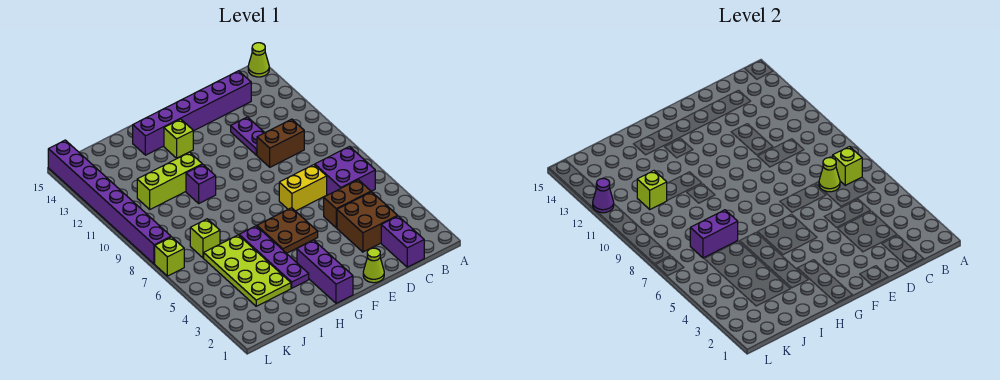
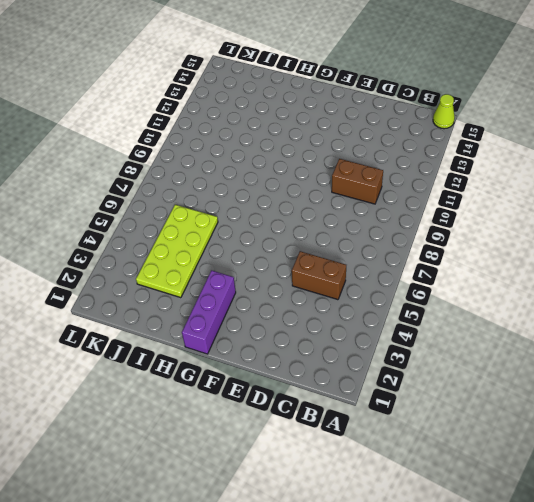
none -> purple 2x2 brick [315,147,375,195]
none -> purple 1x2 brick [381,216,424,267]
none -> brown 2x2 brick [337,192,397,252]

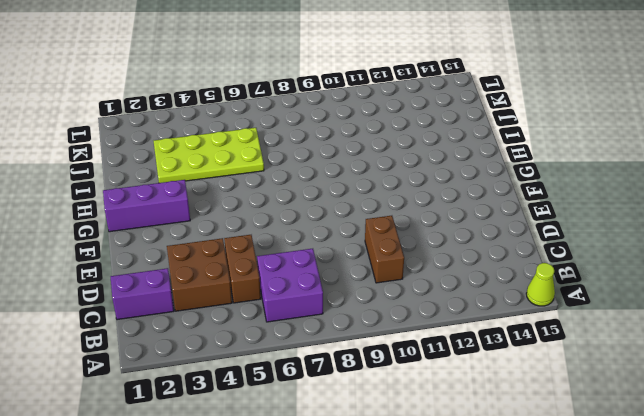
none -> purple 1x6 brick [133,71,251,155]
none -> yellow 1x2 brick [279,165,327,211]
none -> purple 1x2 plate [231,117,265,155]

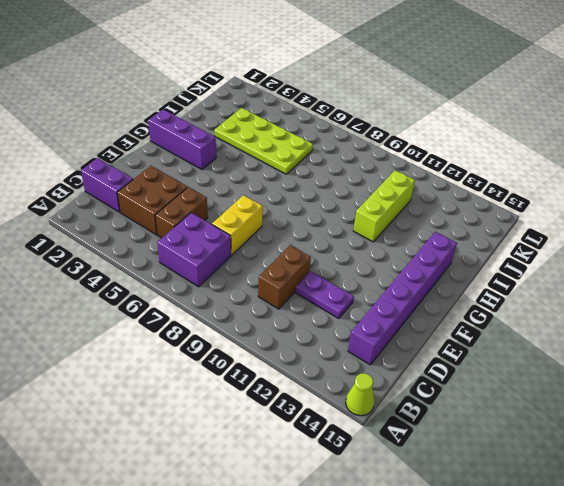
none -> lime 1x1 cone [363,248,384,283]
none -> brown 2x2 plate [257,208,318,253]
none -> lime 1x1 brick [164,119,193,158]

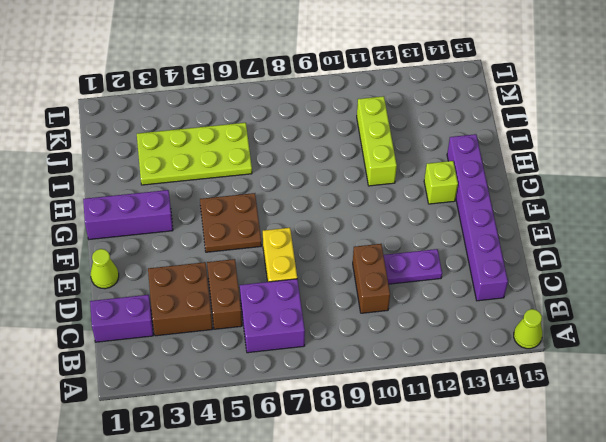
none -> purple 1x4 plate [239,226,309,288]
none -> purple 1x1 brick [186,164,216,203]
none -> lime 1x1 brick [190,219,220,258]

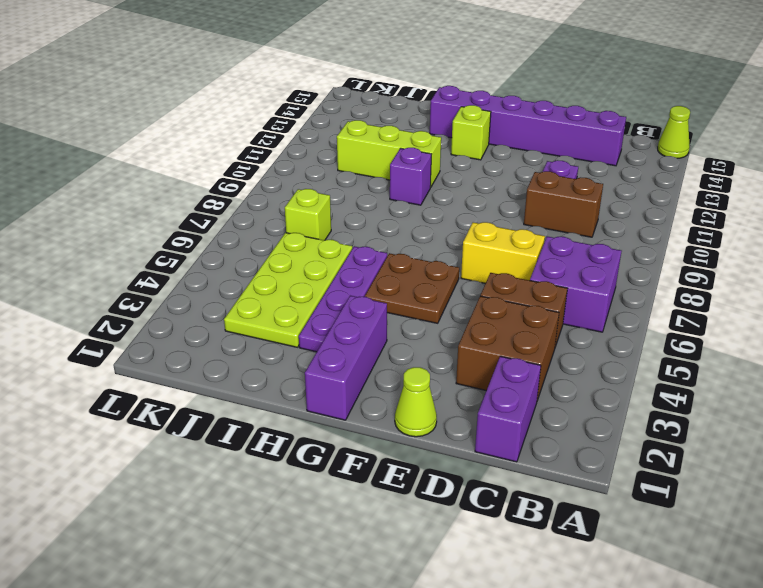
none -> lime 1x1 brick [155,237,184,276]
none -> purple 1x8 brick [48,140,171,264]
none -> lime 1x1 brick [833,147,862,185]

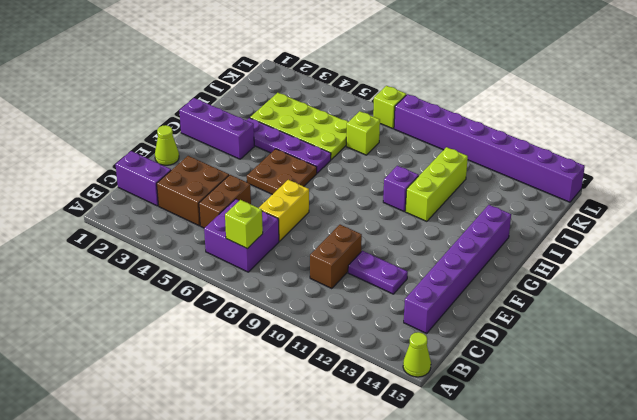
none -> lime 1x1 brick [164,119,193,158]
none -> lime 1x1 cone [819,158,840,192]
none -> purple 1x2 brick [690,210,738,258]

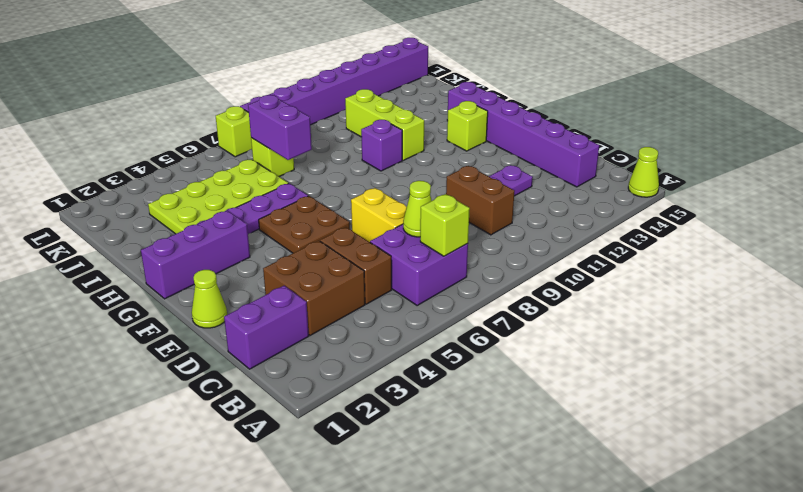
none -> lime 1x1 brick [637,171,667,209]
none -> purple 1x1 cone [593,178,614,213]

